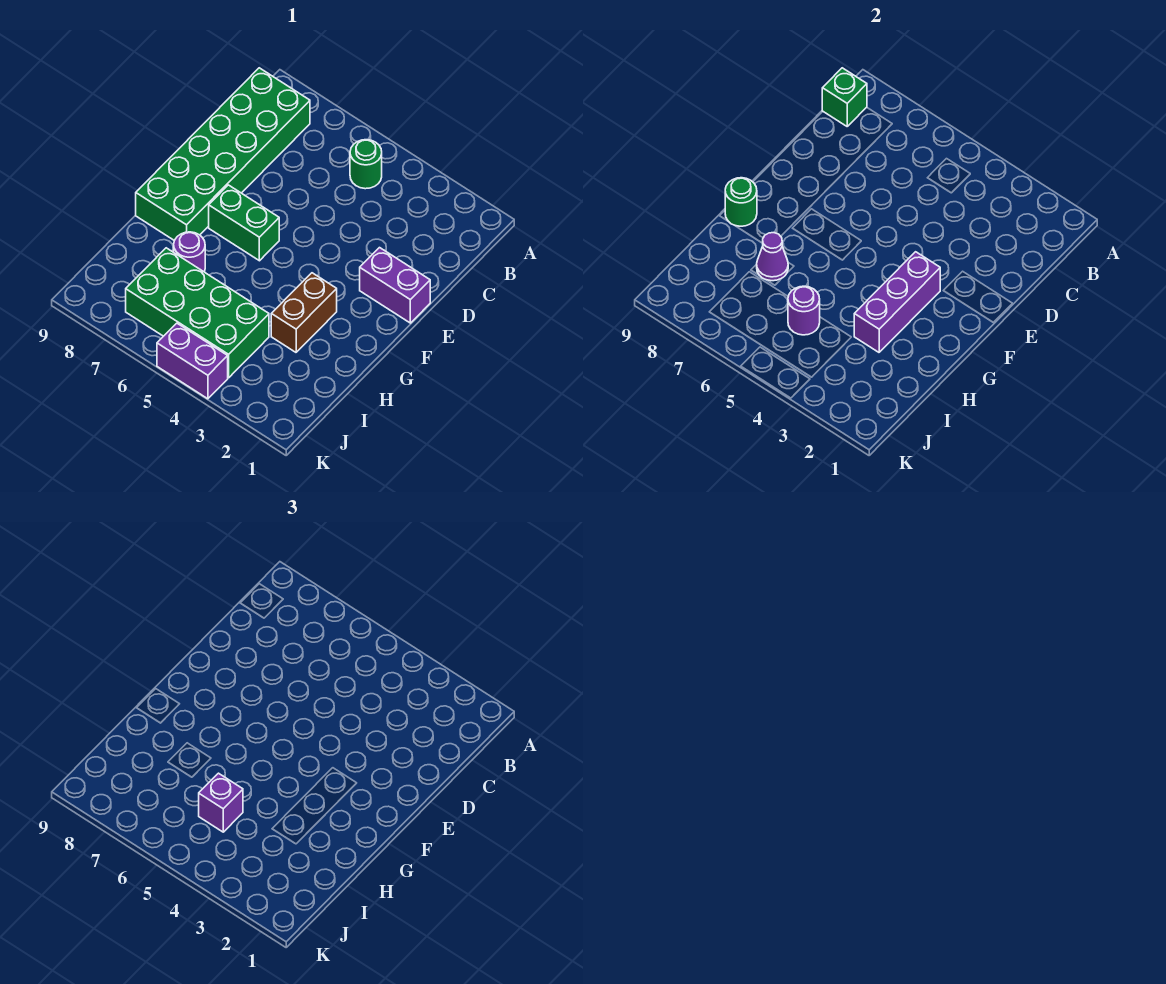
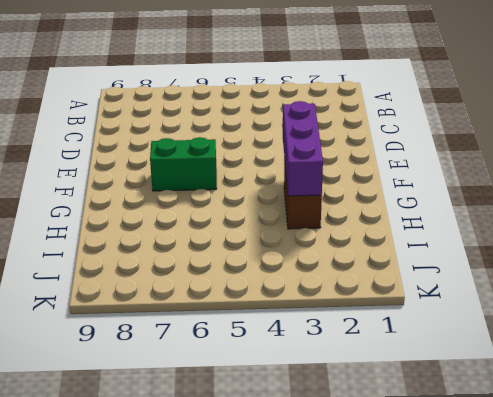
none -> green 1x1 round brick [350,140,382,189]
none -> green 2x6 brick [136,68,310,241]
none -> purple 1x2 brick [360,248,430,323]

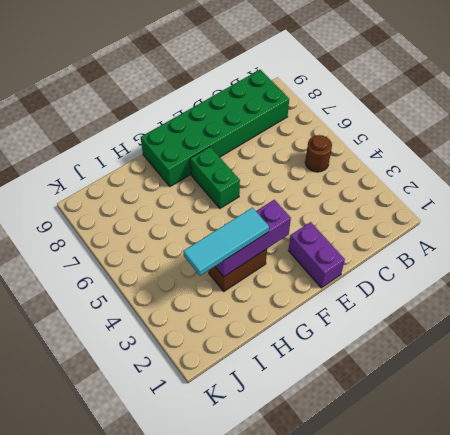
brown 1x1 round brick [305,135,332,172] -> green 1x1 round brick [350,140,382,189]
cyan 1x3 tile [183,208,269,276] -> none
none -> purple 1x1 round brick [174,232,205,272]
none -> green 2x4 brick [126,248,269,378]
none -> purple 1x2 brick [157,323,228,399]

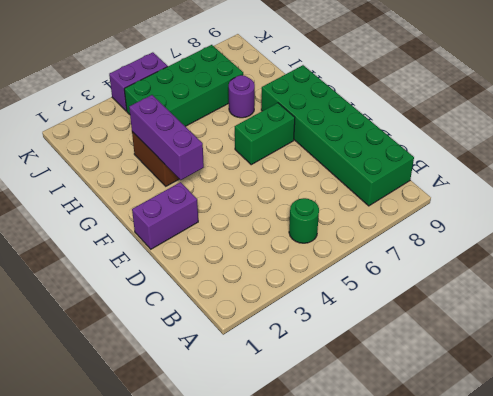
none -> green 1x1 brick [822,68,867,126]
none -> green 1x1 round brick [725,178,757,226]
none -> purple 1x1 cone [757,233,788,281]

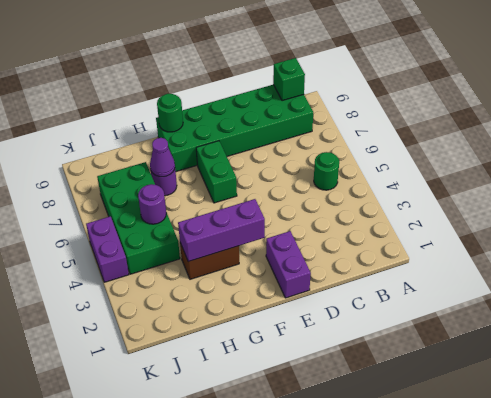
none -> purple 1x1 brick [199,773,243,832]

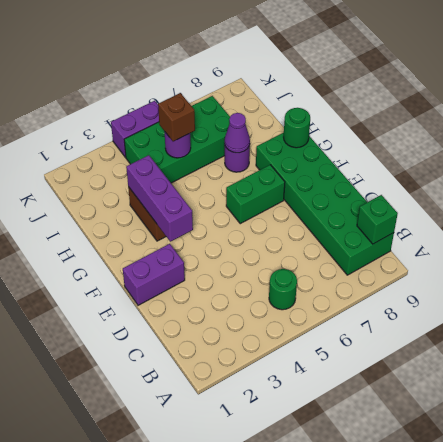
brown 1x1 brick [158,93,195,141] -> purple 1x1 brick [199,773,243,832]

